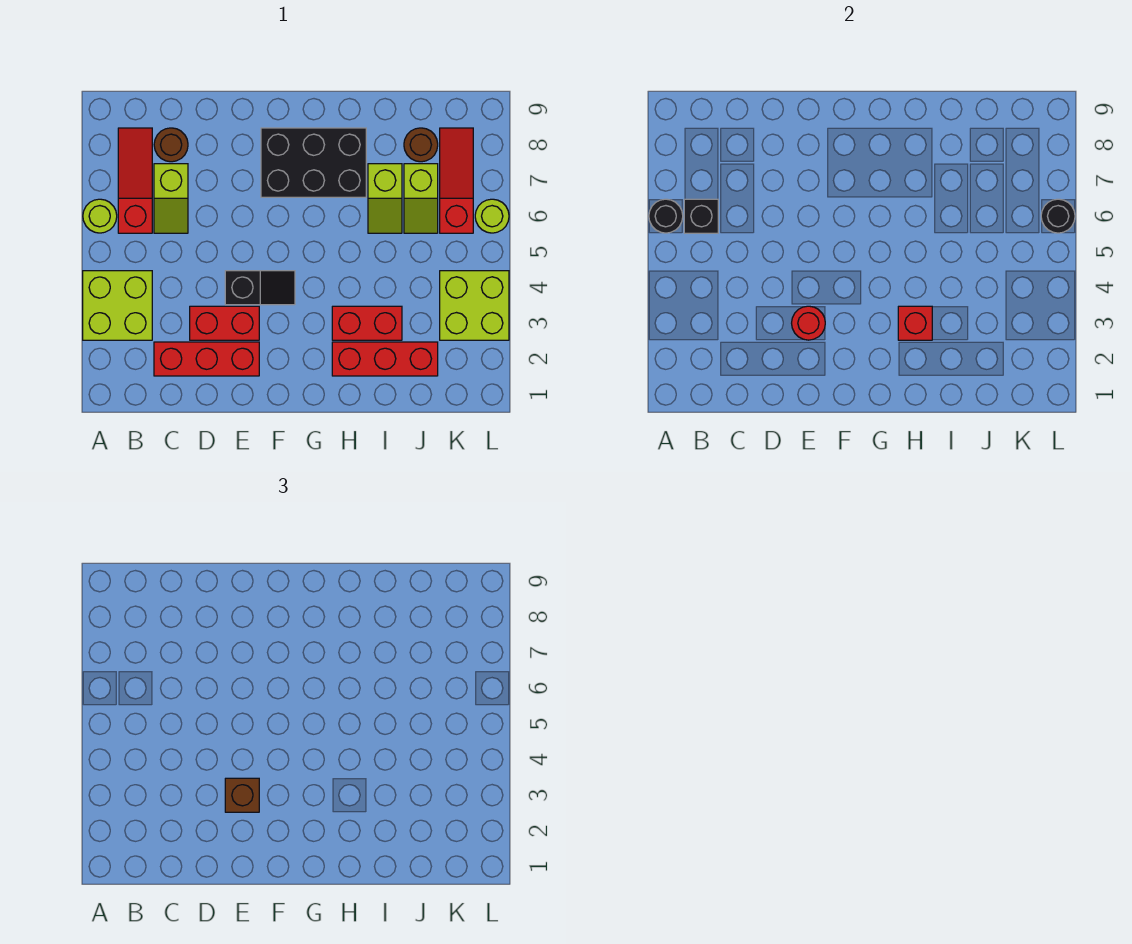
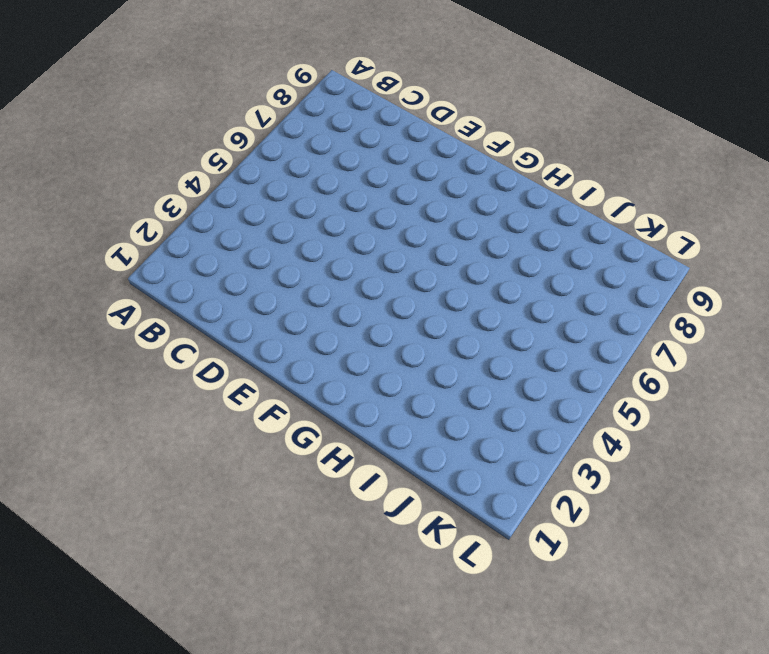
none -> lime 2x2 brick [83,271,152,340]
none -> lime 1x1 round brick [83,199,117,233]
none -> red 1x3 slope [118,128,152,233]

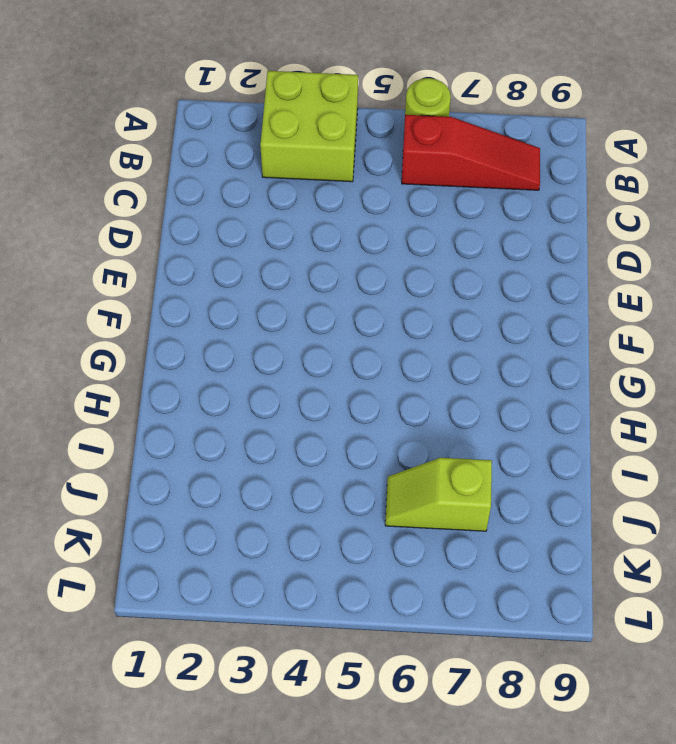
none -> red 1x3 brick [154,342,259,376]
none -> lime 1x2 slope [154,164,188,233]
none -> brown 1x1 round brick [154,128,188,162]

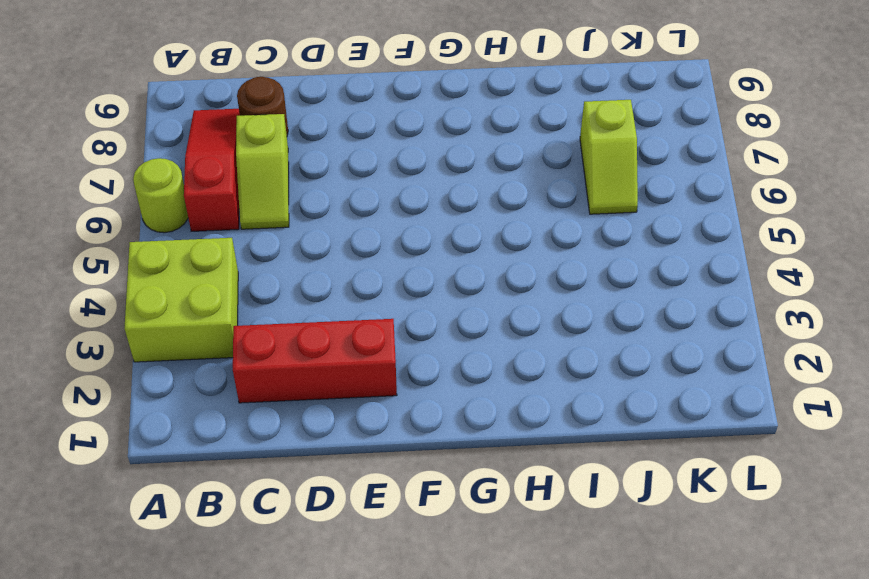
none -> red 1x2 brick [190,306,259,340]
none -> black 1x2 slope [225,271,295,305]
none -> black 2x3 brick [261,128,366,197]

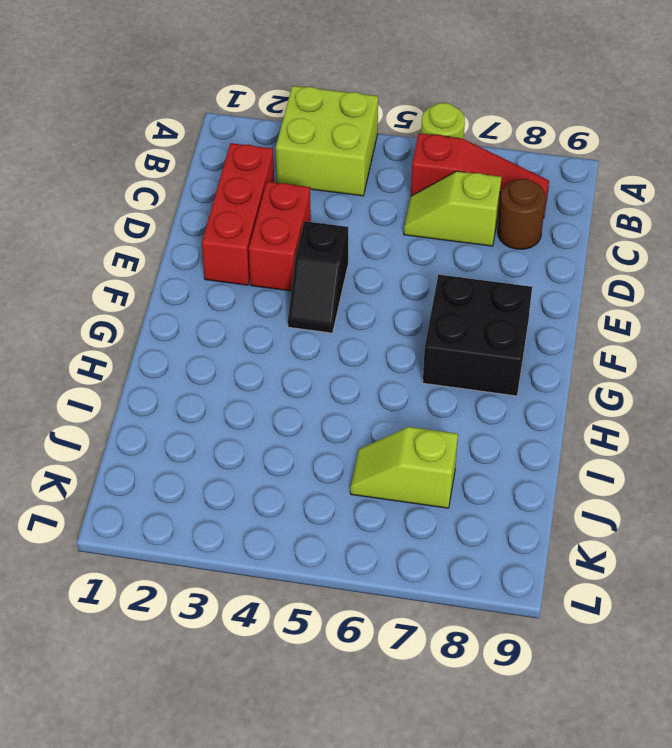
black 2x2 brick [423,275,532,396] -> black 2x3 brick [261,128,366,197]
none -> red 1x3 brick [332,342,438,376]
none -> red 1x2 brick [332,306,402,340]
none -> lime 1x2 slope [368,164,402,233]

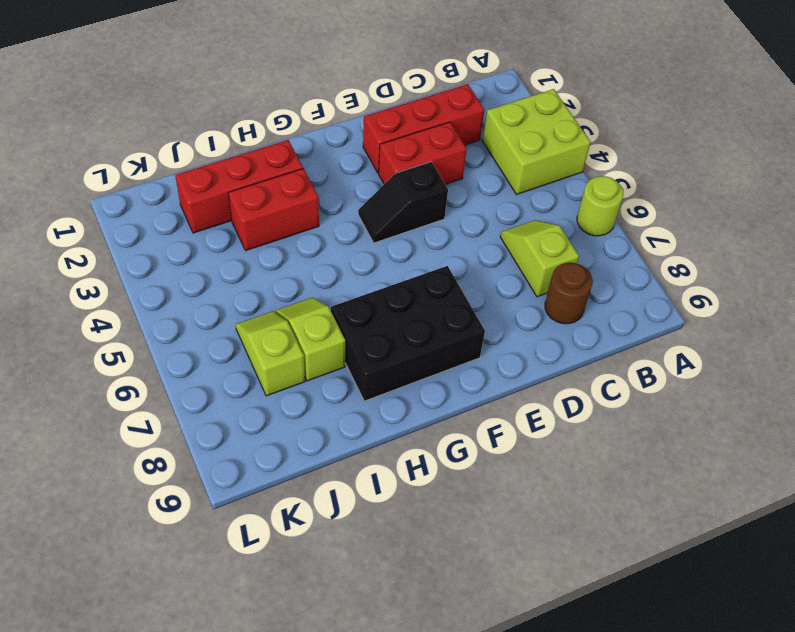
none -> red 1x3 slope [118,128,152,233]
none -> brown 1x1 round brick [404,128,438,162]
none -> lime 2x2 brick [440,271,509,340]

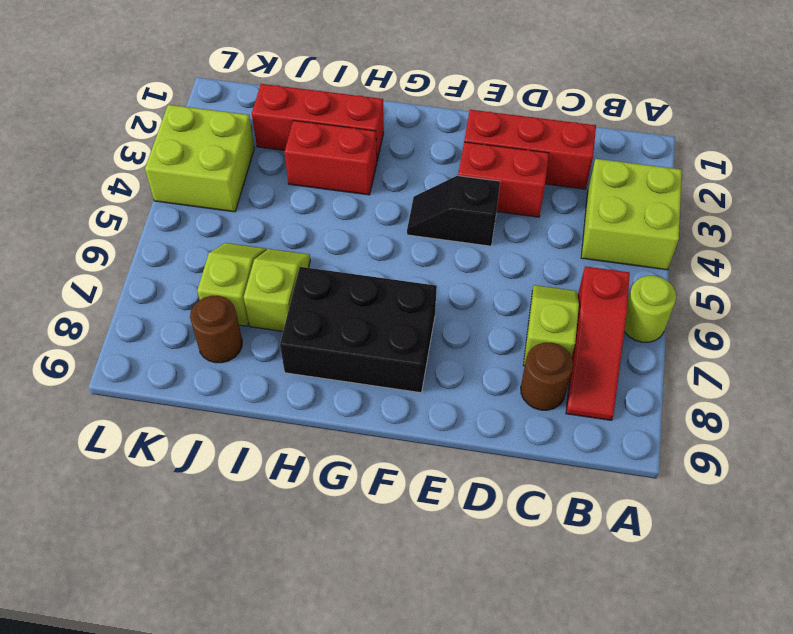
none -> red 1x3 slope [440,128,473,233]
none -> lime 1x1 round brick [475,199,509,233]
none -> black 1x1 round brick [649,199,683,233]

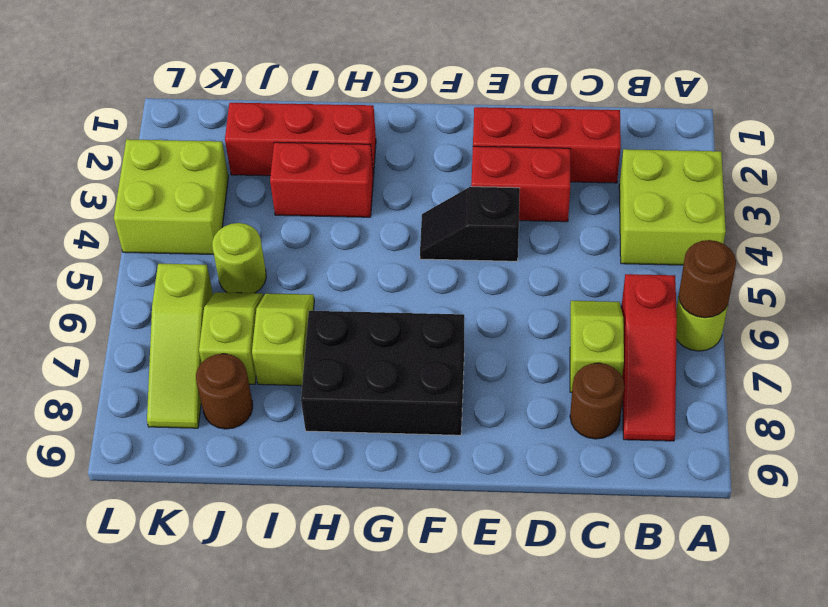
brown 1x1 round brick [679,240,736,318] -> black 1x1 round brick [649,199,683,233]
lime 1x1 round brick [212,223,266,293] -> lime 1x1 round brick moved to [475,199,509,233]
lime 1x3 slope [147,264,213,428] -> red 1x3 slope [440,128,473,233]
none -> black 1x1 brick [684,199,718,233]
none -> red 1x1 round brick [792,306,825,340]
none -> red 1x1 brick [898,306,932,340]

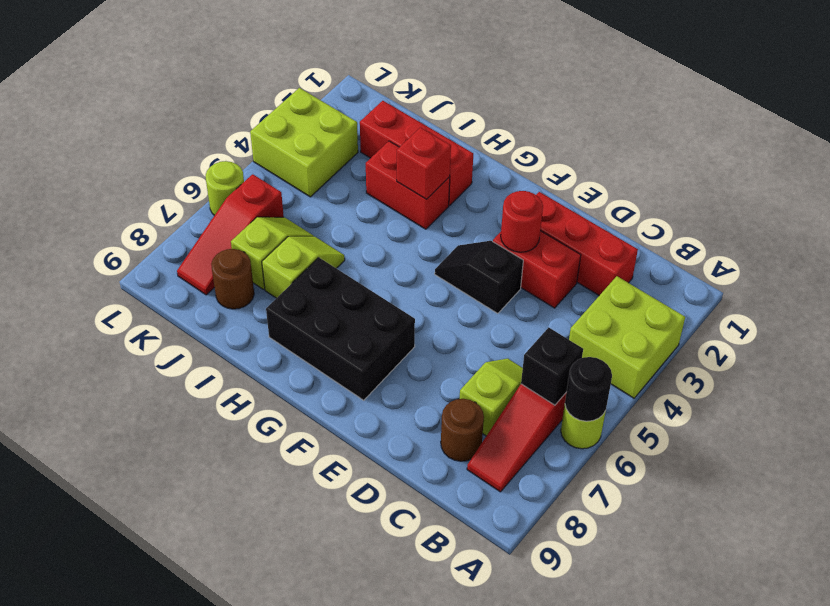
none -> black 1x1 round brick [1041,199,1075,233]
none -> brown 1x1 brick [225,778,259,812]

